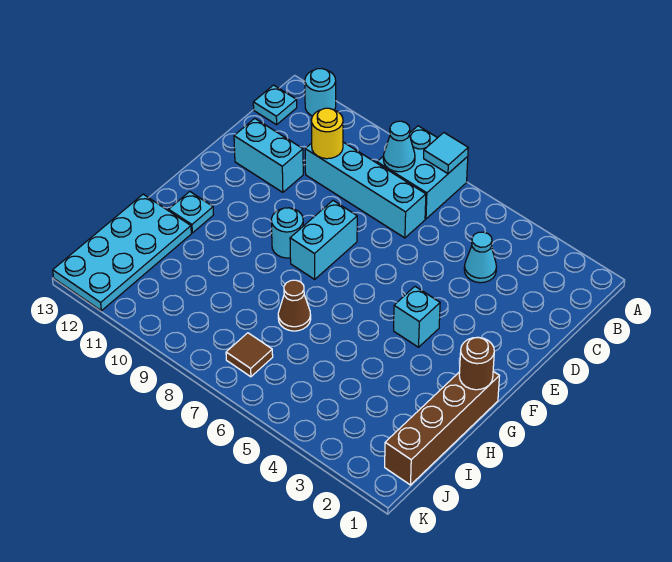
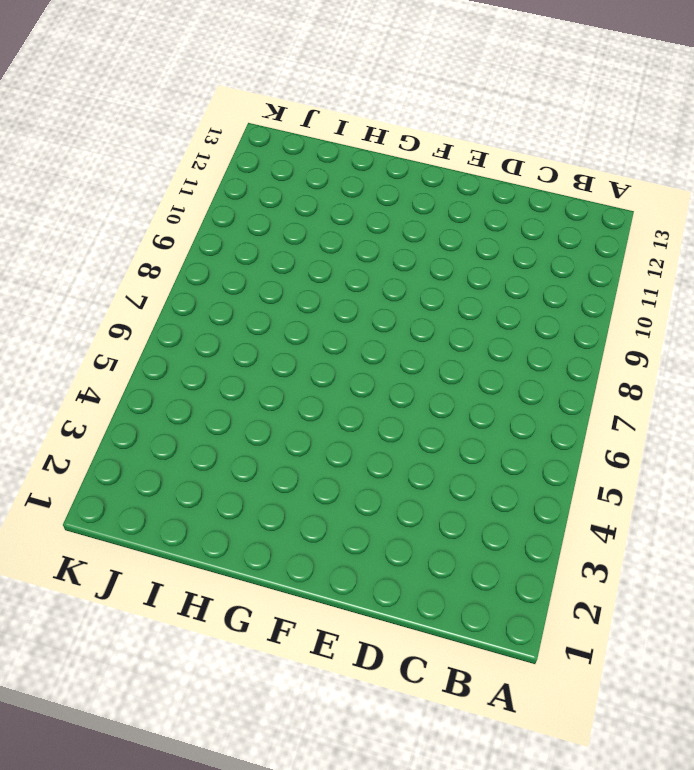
none -> cyan 2x2 brick [377,126,468,219]
none -> cyan 1x1 round brick [305,69,336,116]
none -> cyan 1x1 plate [253,85,297,125]

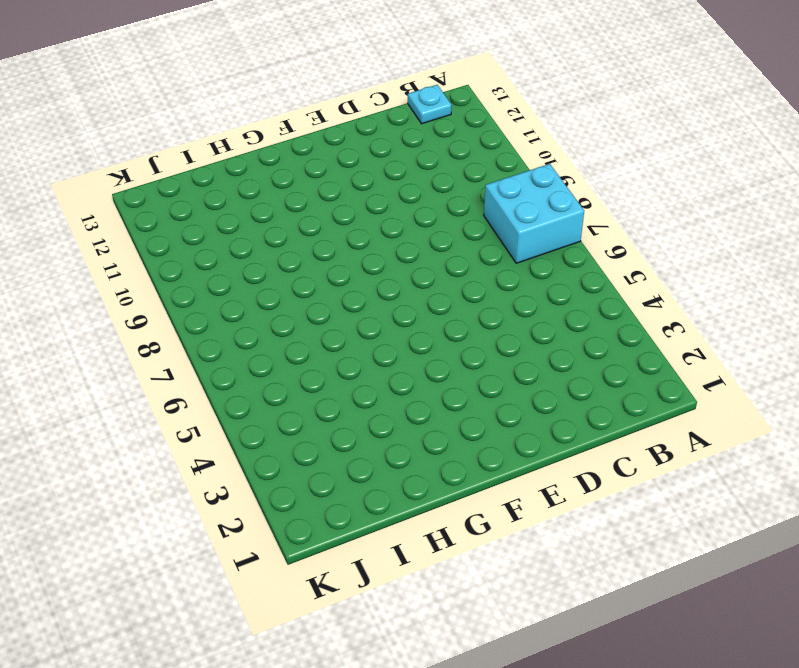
none -> cyan 1x1 round brick [305,69,336,116]
none -> cyan 1x1 cone [464,232,496,283]
none -> cyan 1x4 brick [305,142,426,238]

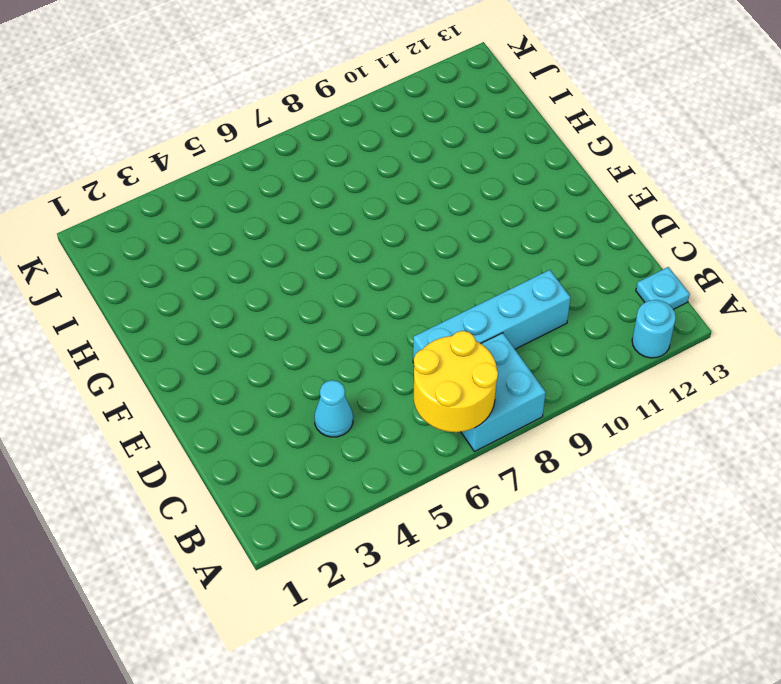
yellow 2x2 round brick [414,331,498,432] -> cyan 1x1 tile [424,133,468,174]
none -> cyan 1x2 brick [234,118,303,192]
none -> cyan 1x2 brick [290,201,357,279]
none -> cyan 1x1 brick [394,287,440,347]

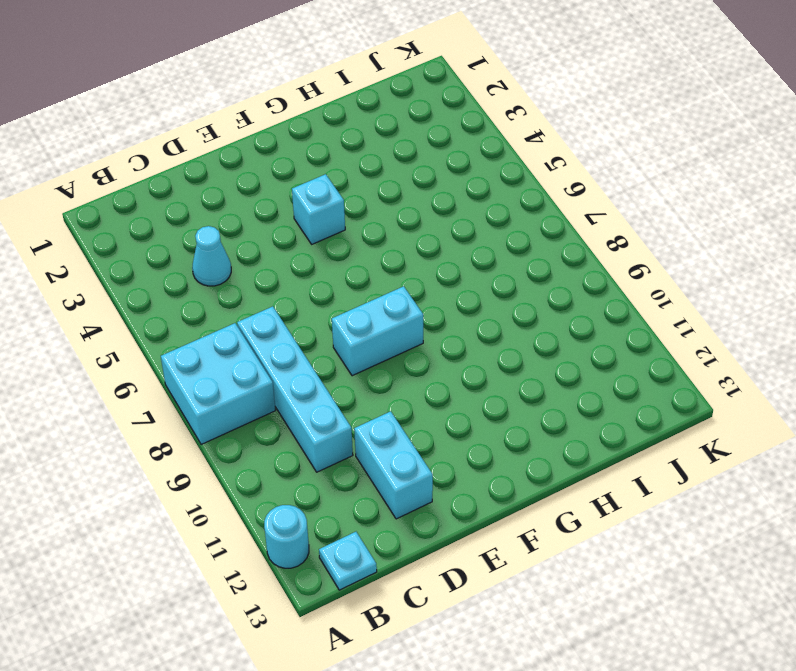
none -> cyan 1x1 round brick [271,208,303,258]
none -> brown 1x4 brick [385,371,499,485]
none -> cyan 1x1 plate [169,192,214,233]

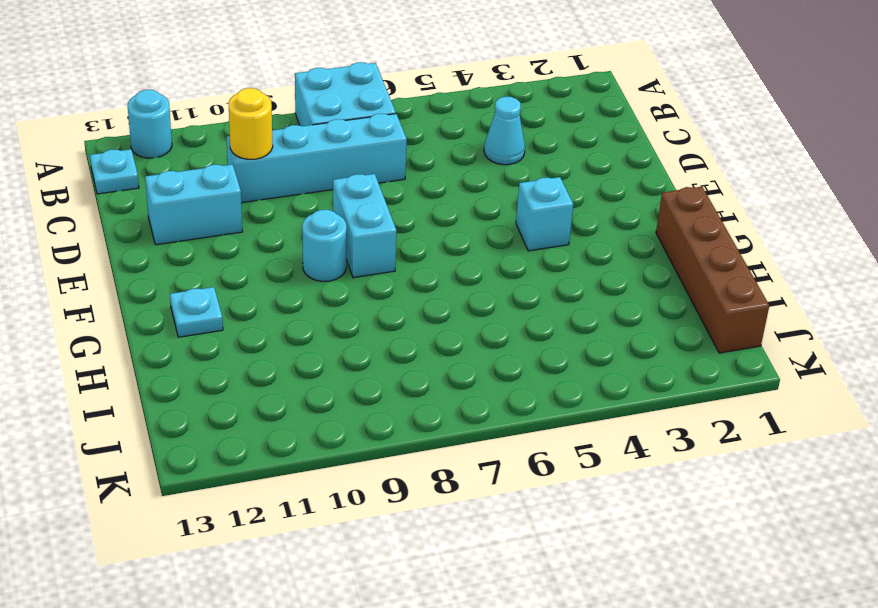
none -> brown 1x1 cone [278,280,311,331]
none -> cyan 2x4 plate [53,194,191,311]
none -> brown 1x1 tile [226,333,273,377]

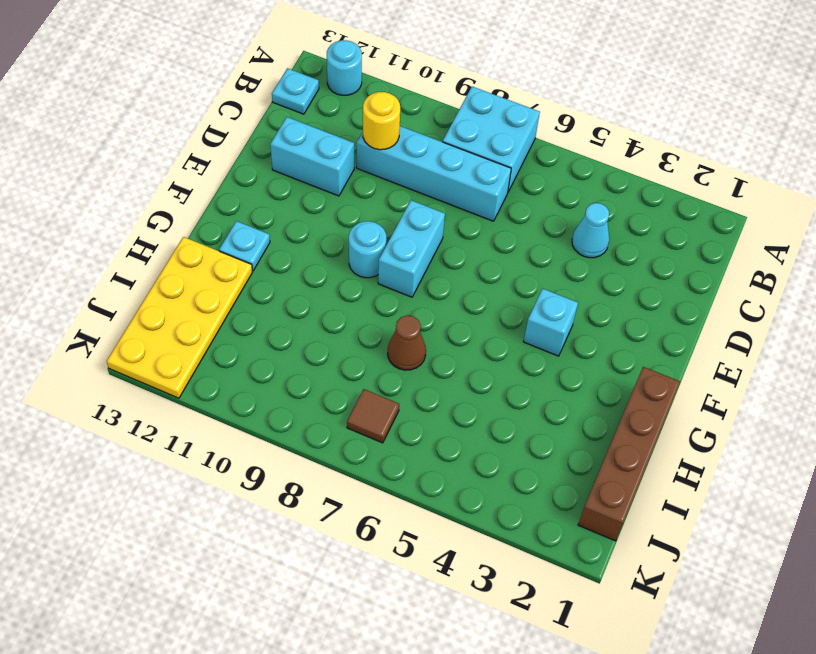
yellow 2x4 plate [107,237,252,398] -> cyan 2x4 plate [53,194,191,311]
none -> cyan 1x1 tile [424,133,468,174]
none -> cyan 1x1 cone [383,121,415,172]
none -> brown 1x1 round brick [459,337,494,390]

